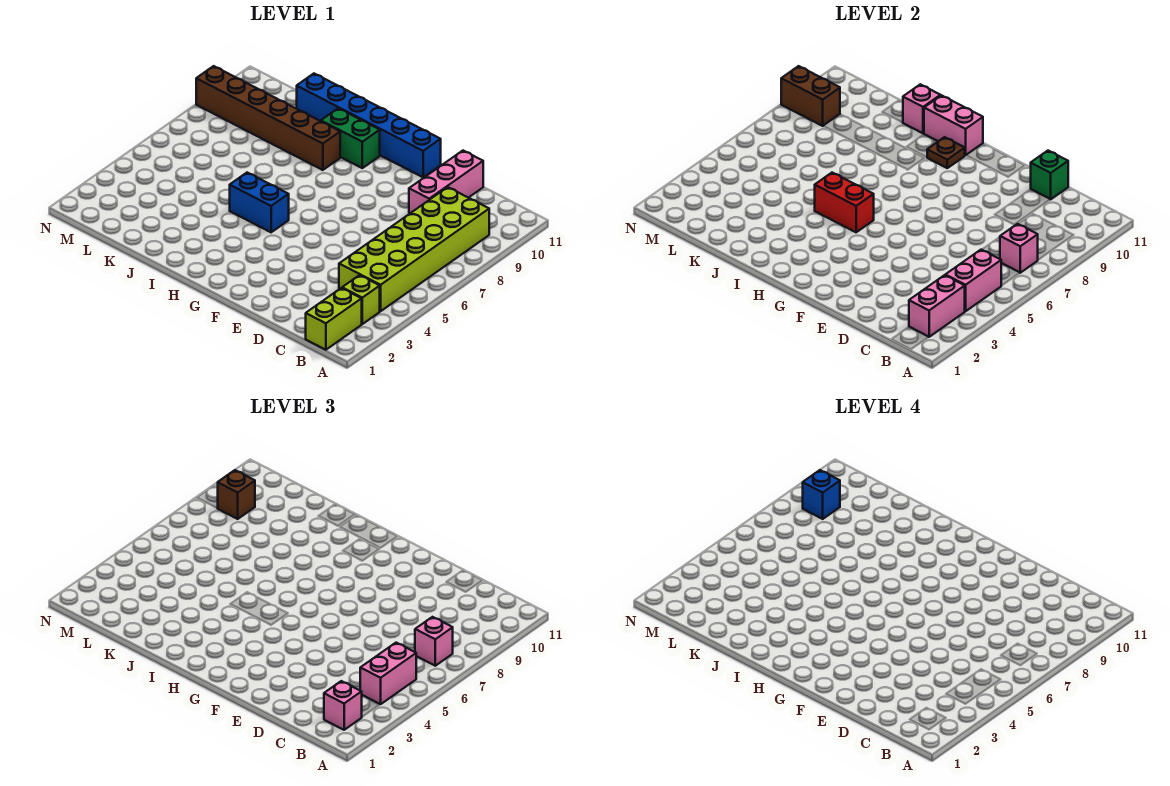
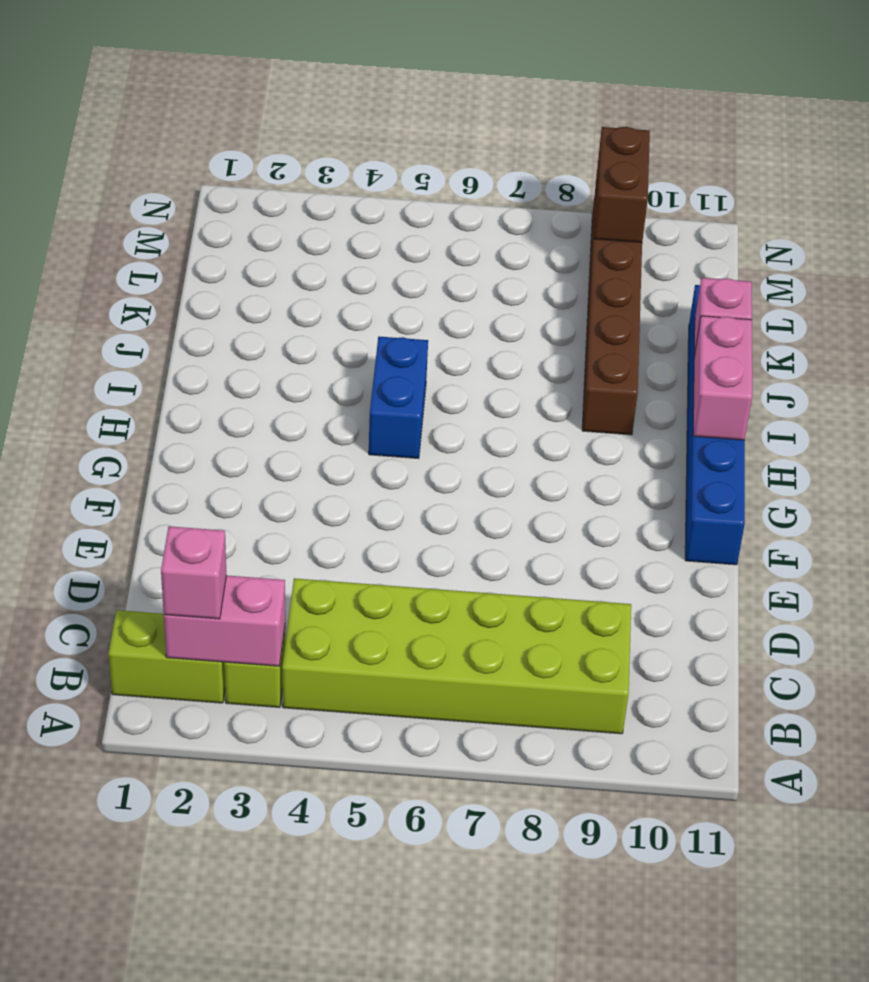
none -> pink 1x3 brick [409,151,483,214]
none -> green 1x2 brick [321,108,380,168]
none -> pink 1x2 brick [945,250,1001,311]

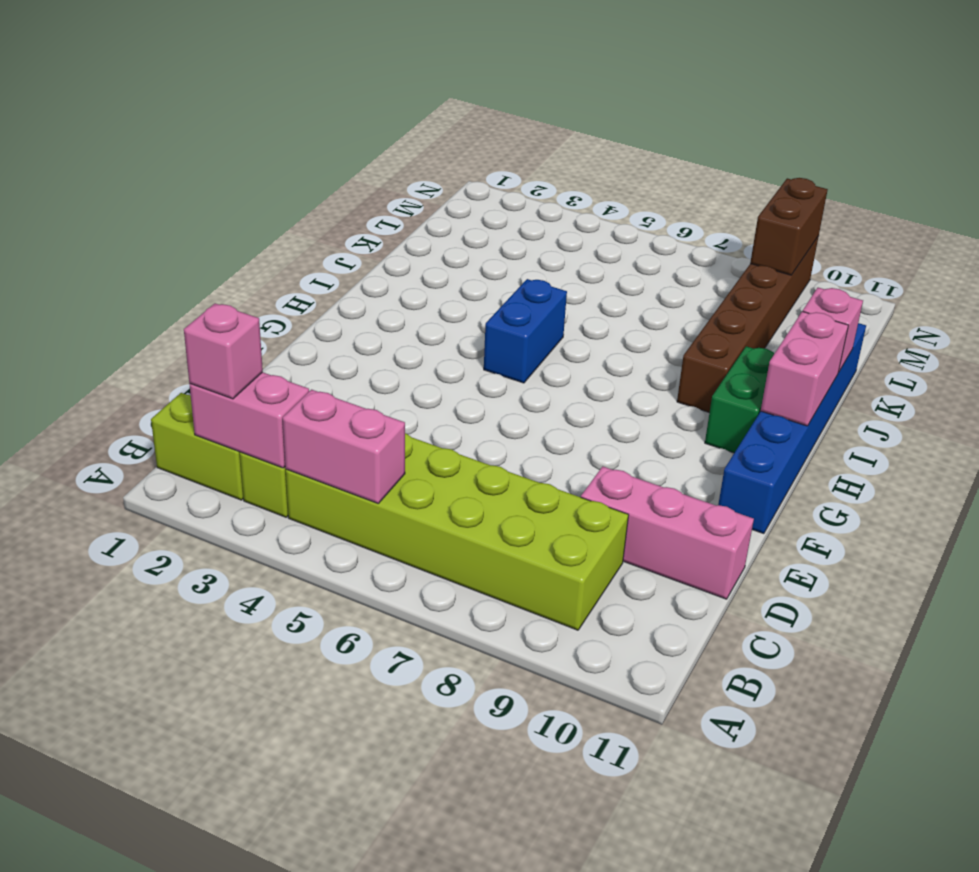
none -> pink 1x1 brick [1000,224,1038,273]
none -> green 1x1 brick [1031,151,1068,199]
none -> red 1x2 brick [815,173,874,232]

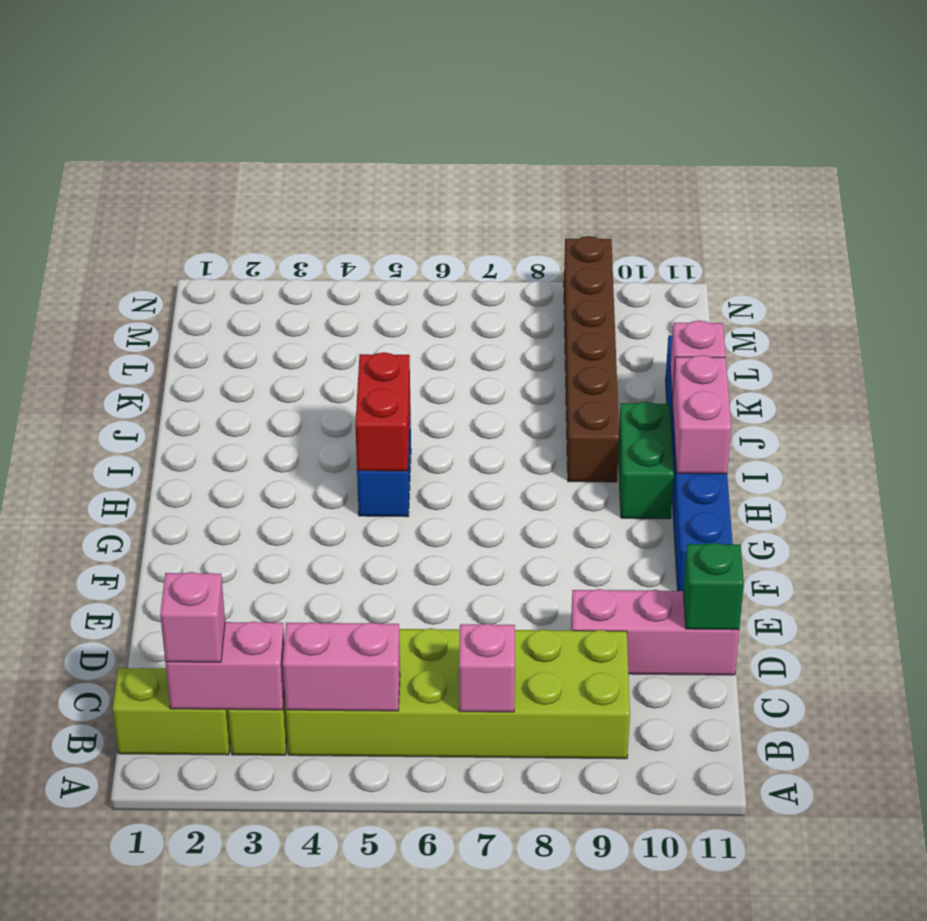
none -> brown 1x1 plate [927,137,965,168]
none -> brown 1x2 brick [781,66,840,126]
none -> pink 1x2 brick [360,643,416,704]

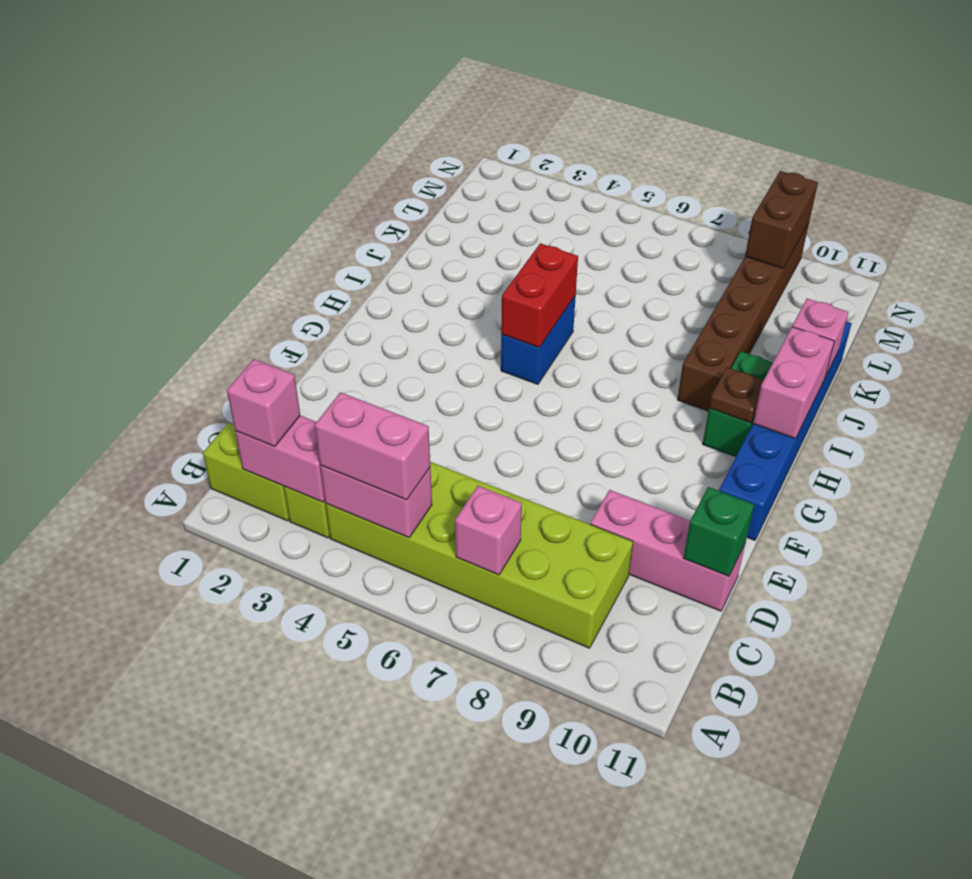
none -> pink 1x1 brick [415,617,453,666]
none -> brown 1x1 brick [218,470,255,519]
none -> blue 1x1 brick [803,470,840,519]

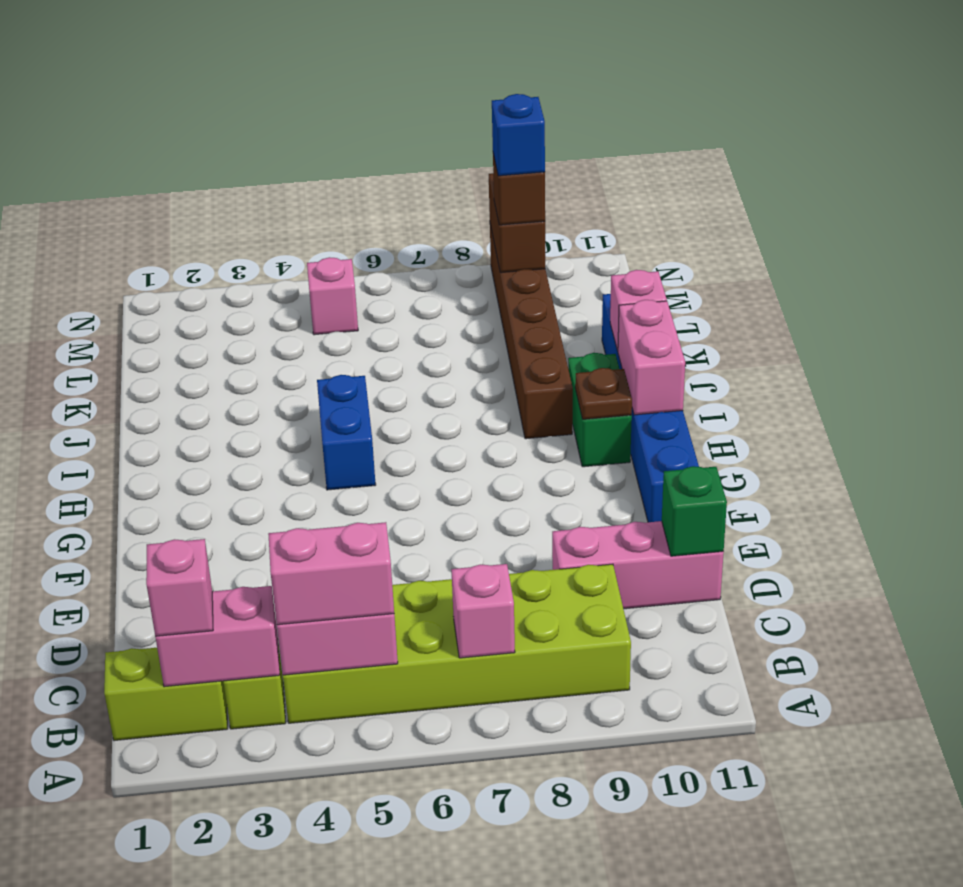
pink 1x1 brick [307,257,358,335] -> pink 1x1 brick moved to [415,617,453,666]
none -> red 1x2 brick [815,173,874,232]

